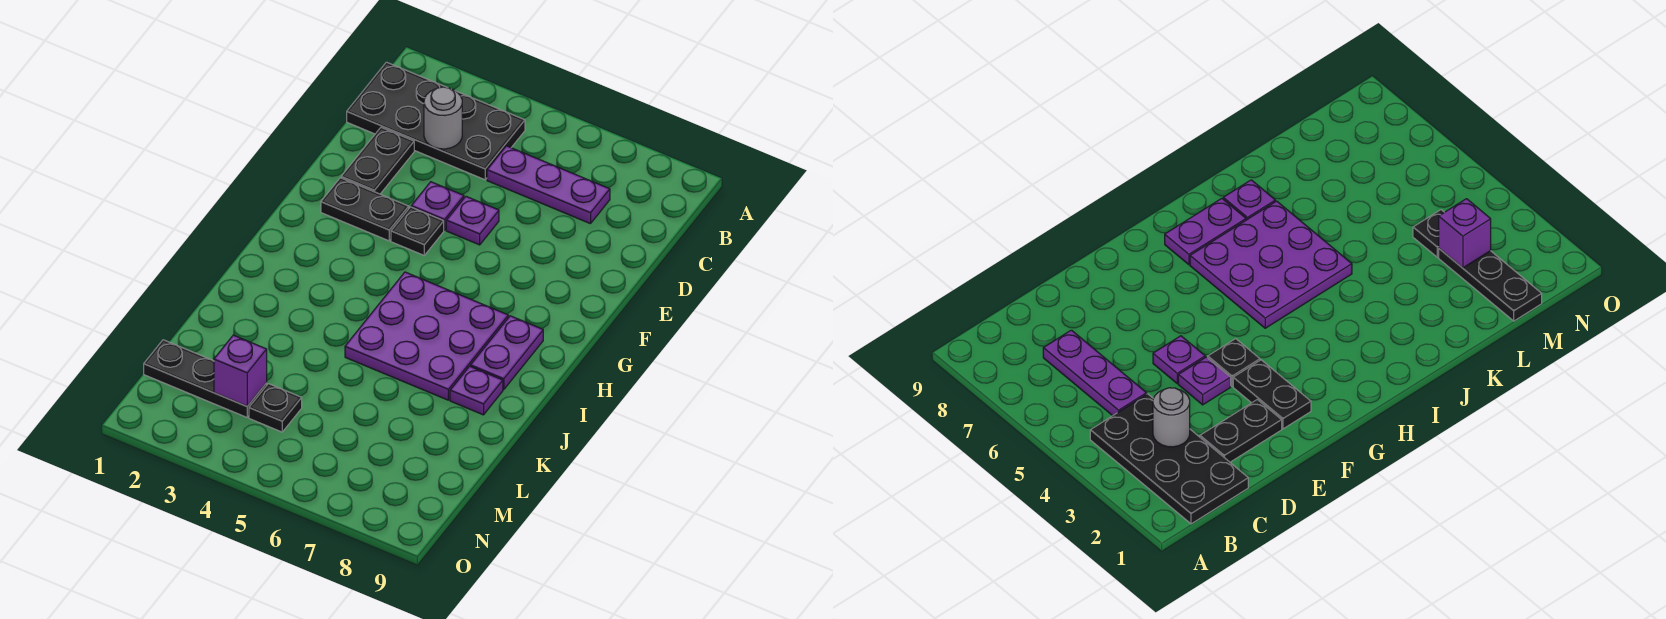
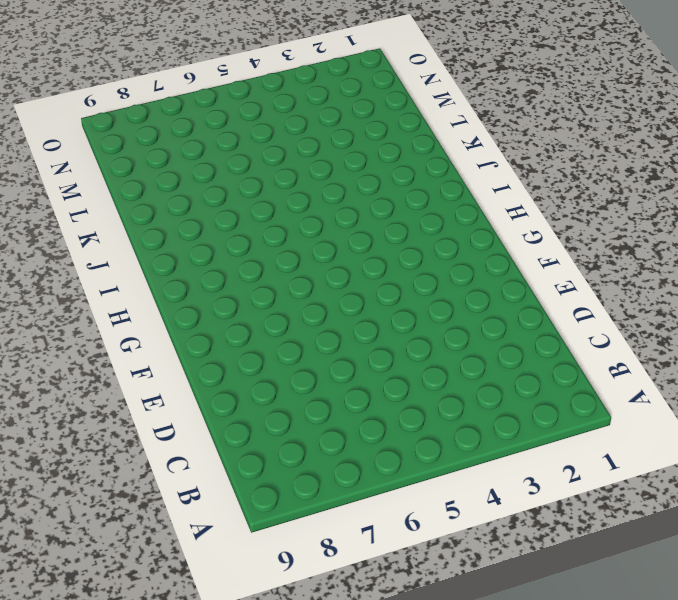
none -> black 2x4 plate [347,62,525,180]
none -> purple 1x3 plate [487,146,610,224]
none -> black 1x2 plate [341,127,414,194]

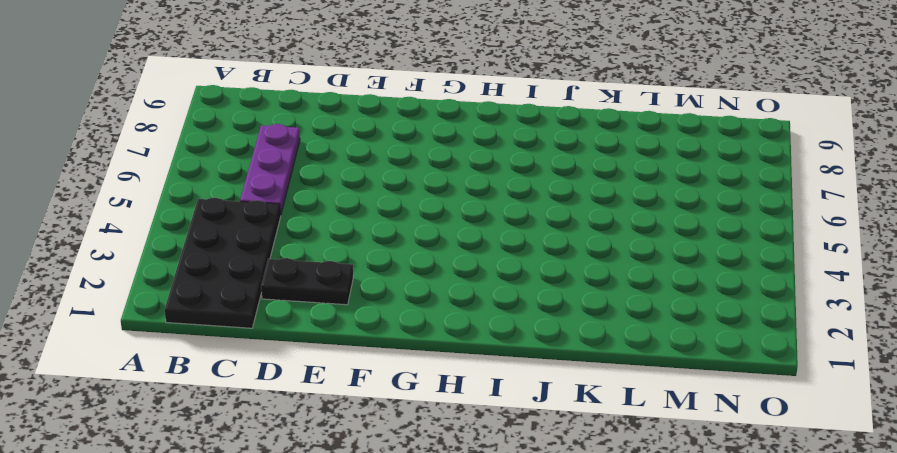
none -> purple 1x1 plate [411,182,464,230]
none -> purple 1x1 plate [446,197,499,245]
none -> black 1x2 plate [321,178,409,241]

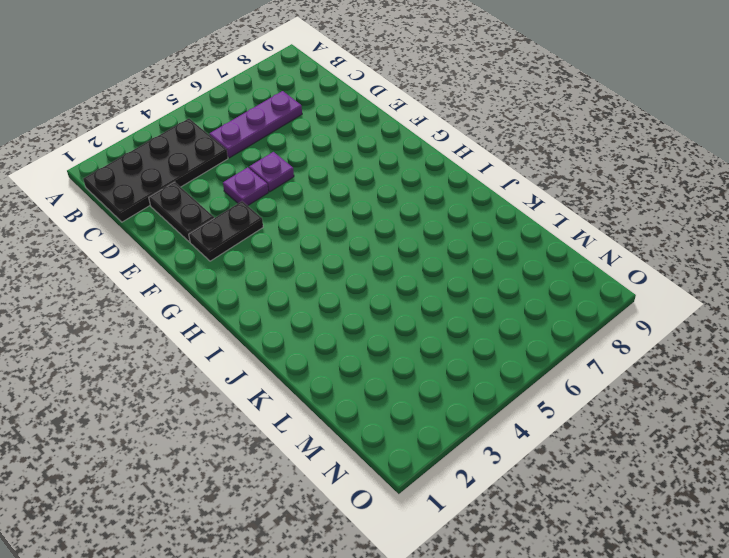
none -> black 1x1 plate [391,207,444,255]
none -> purple 3x3 plate [345,272,508,400]
none -> purple 1x2 plate [470,316,543,390]

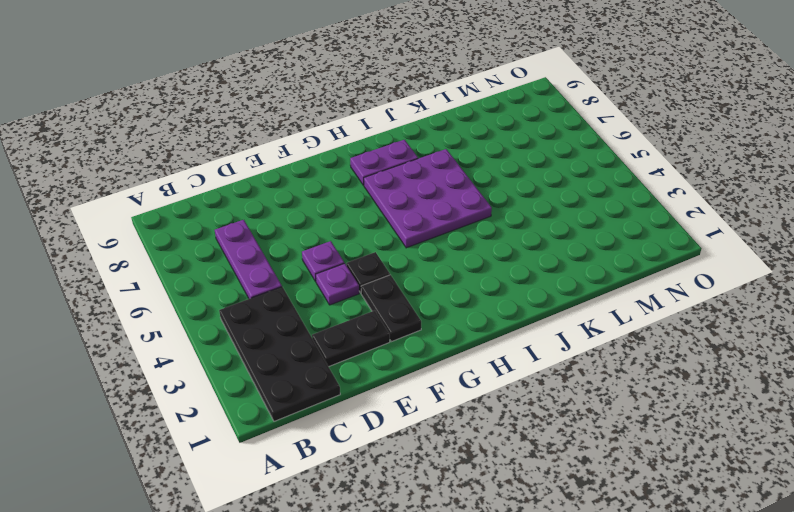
none -> purple 1x1 plate [450,366,503,415]
none -> black 1x3 plate [144,340,267,417]
none -> black 1x1 plate [249,384,302,432]

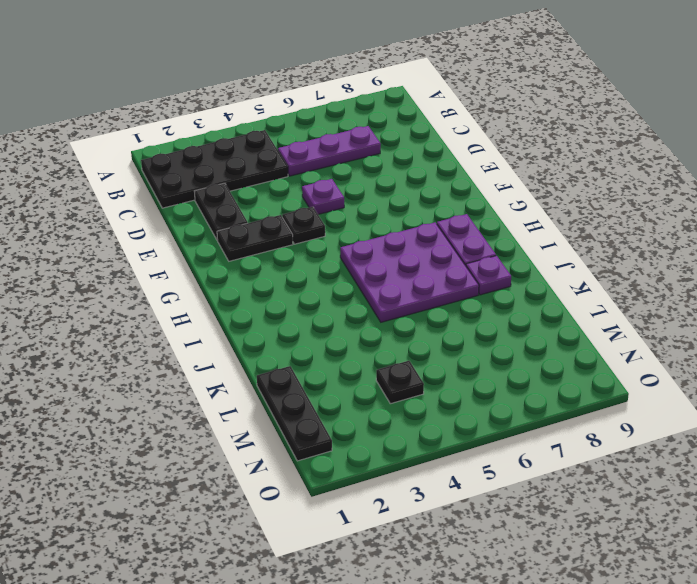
black 1x3 plate [257,366,332,461] -> black 1x3 plate turned to [144,340,267,417]
none -> purple 1x1 plate [411,182,464,230]
none -> grey 1x1 round brick [424,87,462,149]
none -> purple 1x1 brick [214,335,267,406]

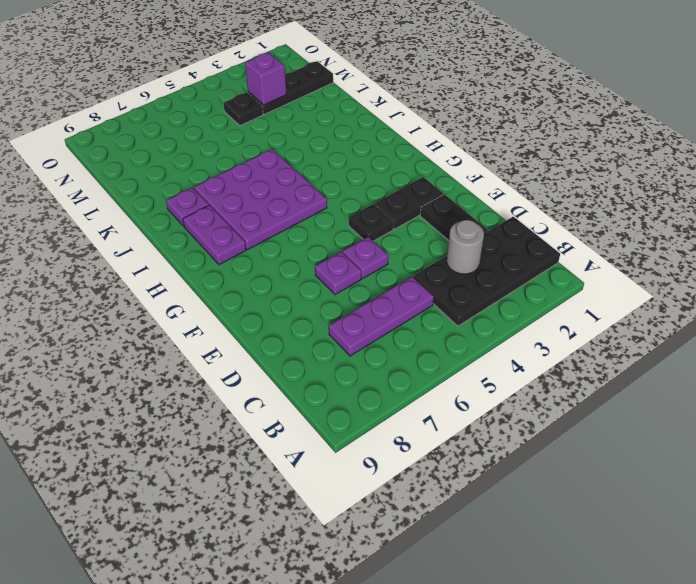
purple 1x1 plate [315,252,361,295] -> purple 1x1 plate moved to [411,182,464,230]

